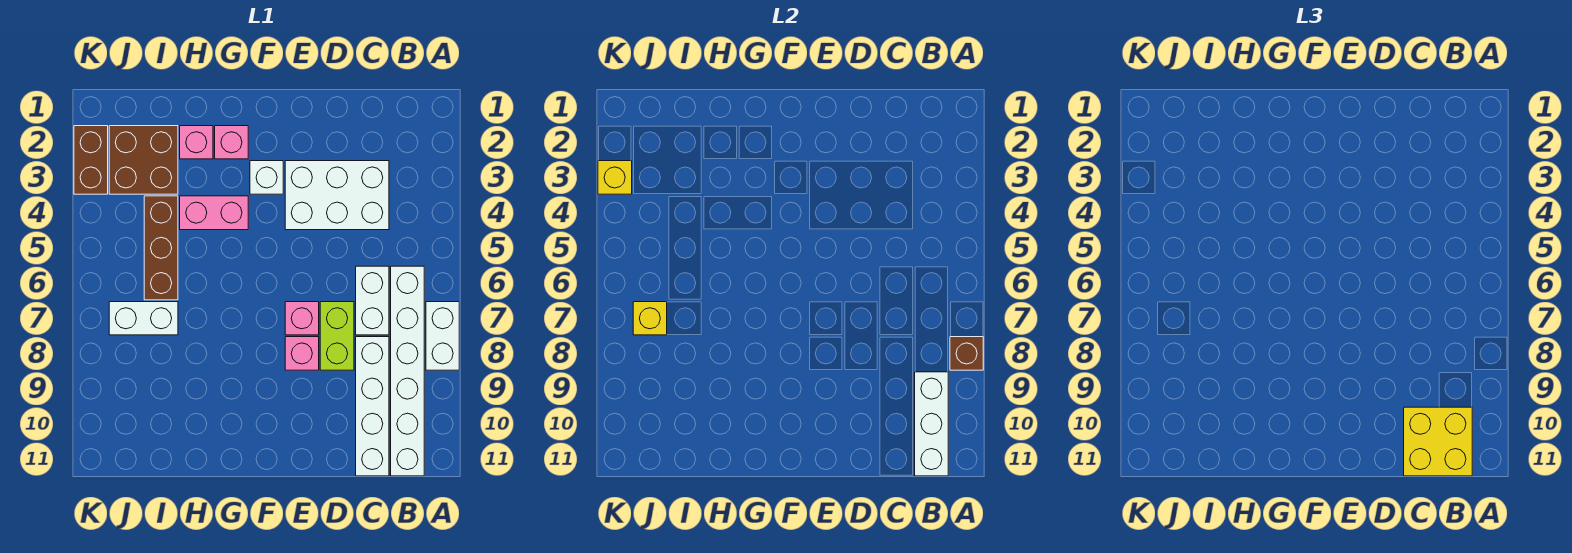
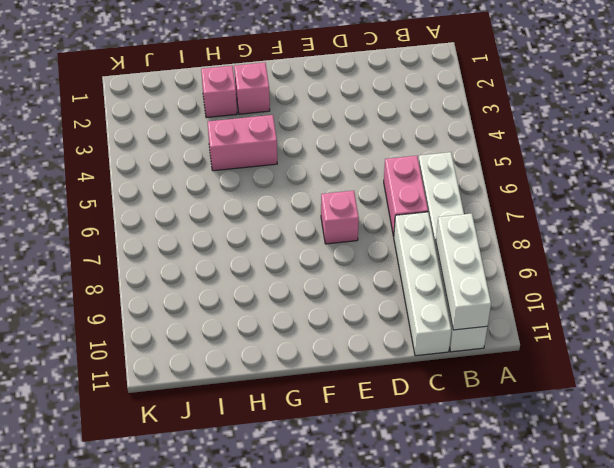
pink 1x2 brick [384,156,428,237] -> white 1x2 brick [356,266,389,335]
none -> white 1x2 brick [426,302,459,370]
none -> white 2x3 brick [285,161,389,230]
none -> lime 1x2 brick [320,302,354,370]

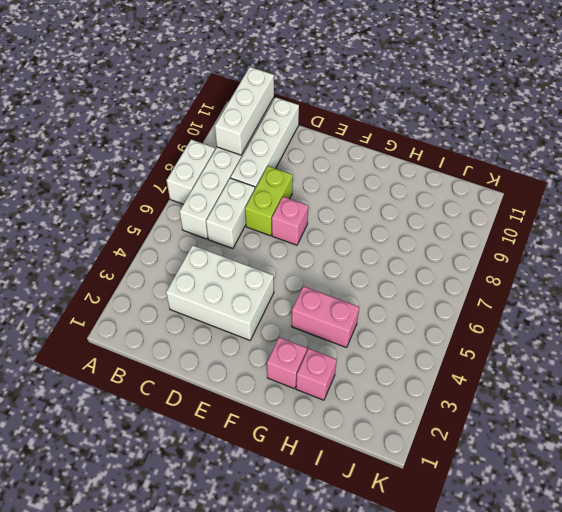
none -> pink 1x1 brick [285,337,319,370]
none -> white 1x1 brick [250,161,283,194]
none -> brown 2x2 brick [109,126,178,194]

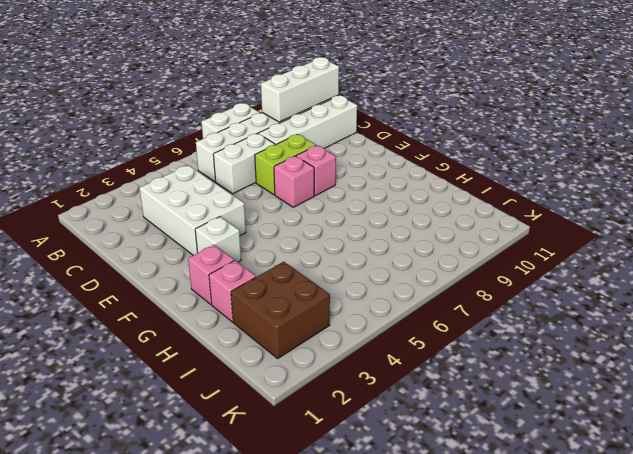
none -> pink 1x2 brick [180,196,248,230]
none -> brown 1x3 brick [144,196,178,300]
none -> white 1x2 brick [109,302,178,335]

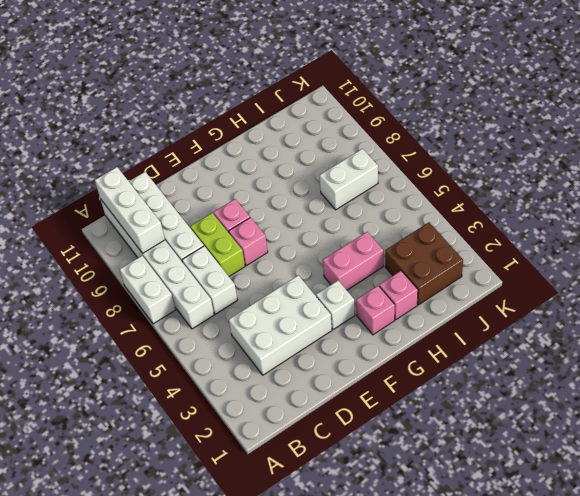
none -> brown 1x3 brick [144,196,178,300]
none -> brown 1x2 brick [74,126,108,194]
none -> brown 1x1 brick [950,337,983,370]

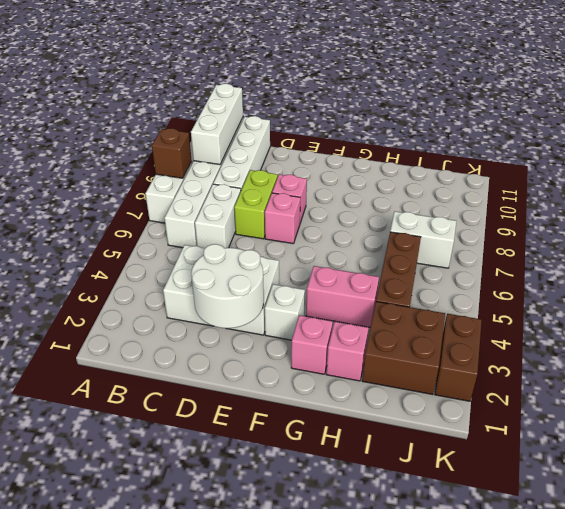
white 2x2 round brick [191,244,264,328] -> none
none -> yellow 1x1 brick [633,302,667,335]
none -> yellow 1x1 brick [598,161,632,194]
none -> yellow 2x2 brick [1404,407,1472,476]

